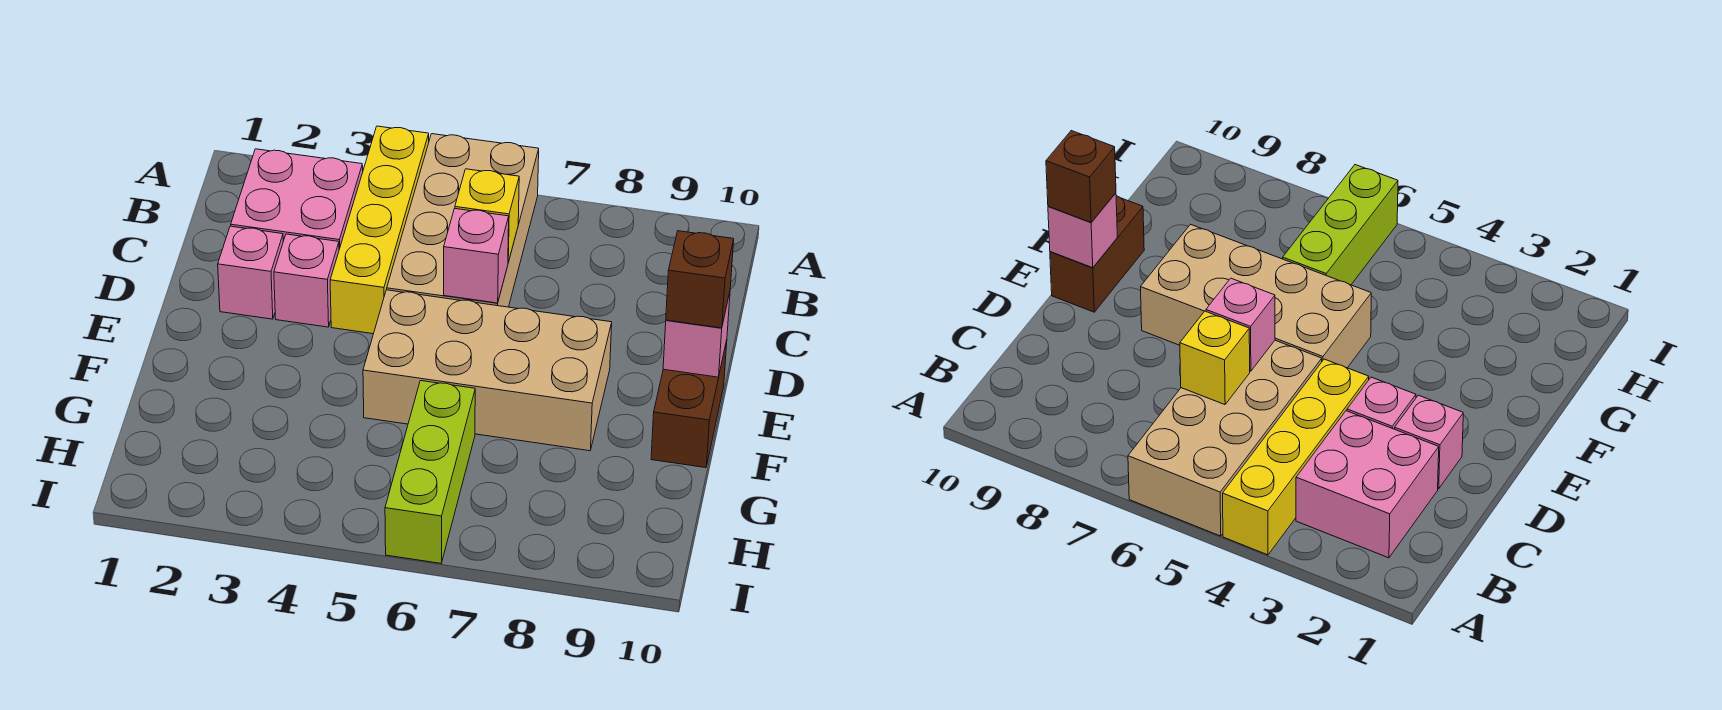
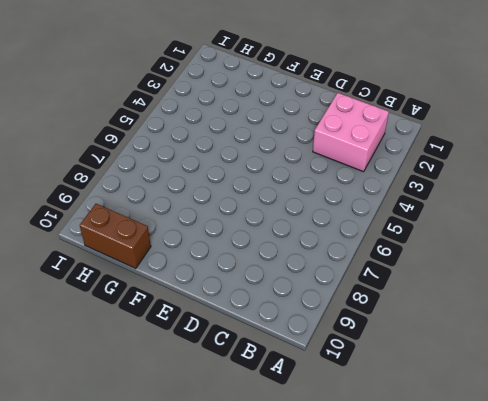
brown 1x2 brick [80,204,151,269] -> brown 1x2 brick moved to [651,340,727,468]
none -> yellow 1x4 brick [330,126,429,334]
none -> tan 2x4 brick [387,134,539,307]
none -> pink 1x1 brick [218,226,283,319]

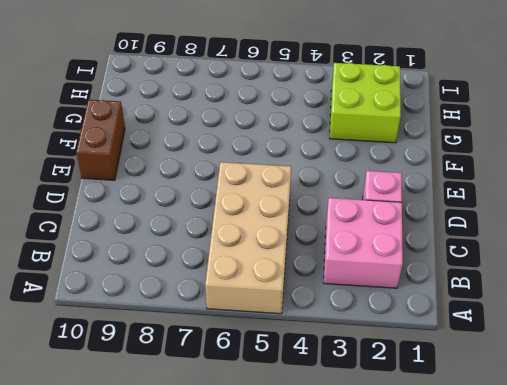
lime 2x2 brick [330,63,401,143] -> none
none -> yellow 1x4 brick [330,126,429,334]
none -> pink 1x1 brick [274,234,339,327]
none -> tan 2x4 brick [363,290,612,451]

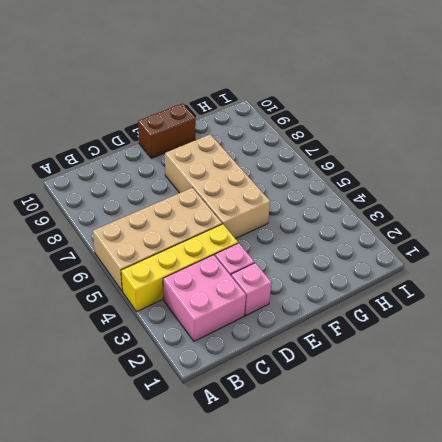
none -> lime 1x3 brick [385,381,475,563]
none -> yellow 1x1 brick [455,169,519,262]
none -> pink 1x1 brick [444,209,509,303]

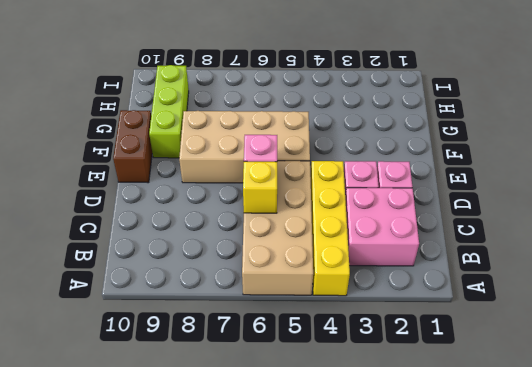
lime 1x3 brick [149,65,189,158] -> lime 1x3 brick moved to [385,381,475,563]
none -> pink 1x1 brick [663,293,730,377]
none -> brown 1x1 brick [666,231,734,328]

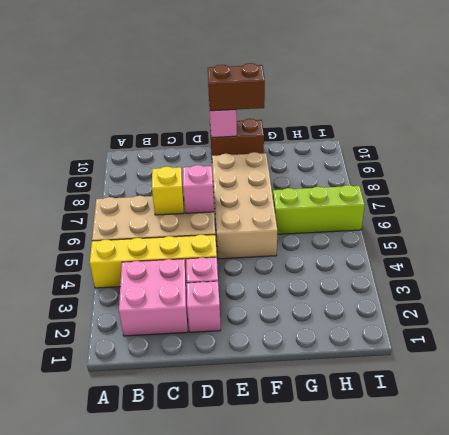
brown 1x2 brick [208,63,265,111] -> brown 1x1 brick [666,231,734,328]

